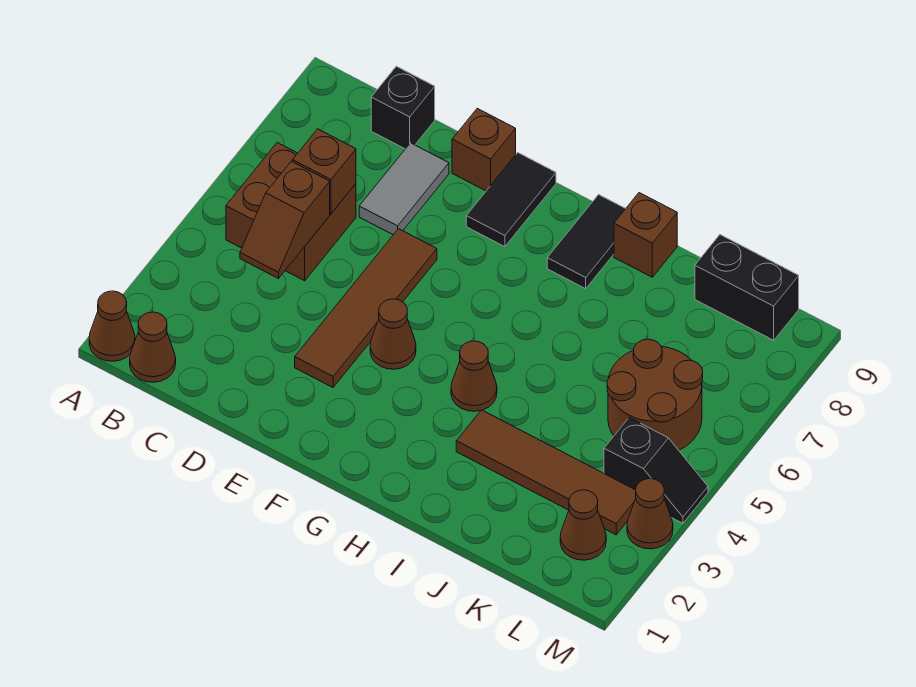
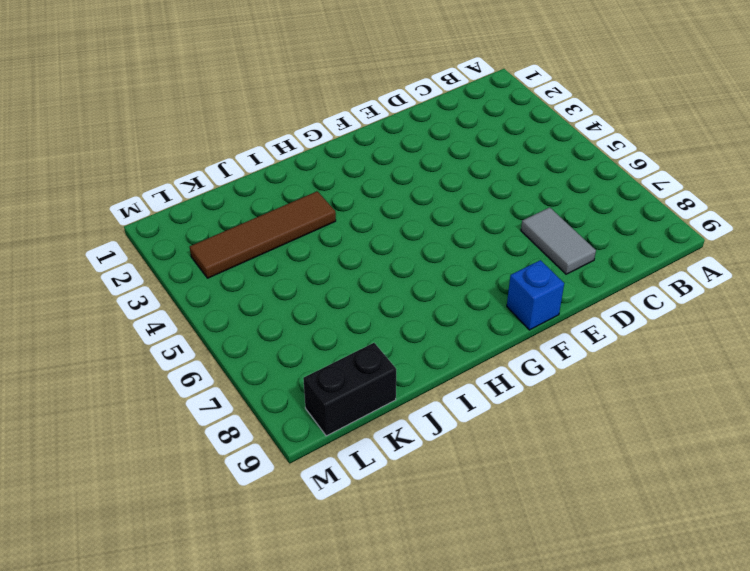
blue 1x1 brick [507,260,564,330] -> black 1x2 tile [466,153,556,247]
none -> brown 1x1 cone [89,291,135,361]
none -> brown 1x1 cone [130,312,176,382]
none -> brown 2x2 brick [226,143,356,281]

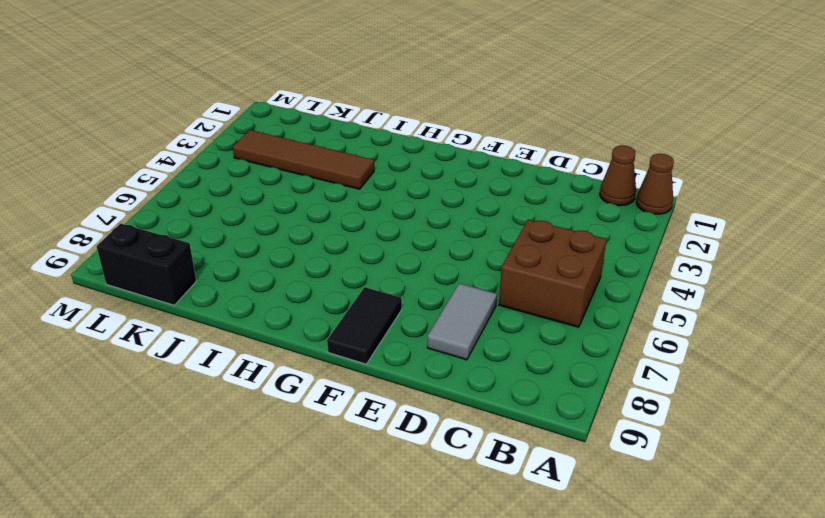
none -> black 1x1 brick [371,66,435,149]
none -> brown 1x4 tile [295,229,437,387]
none -> brown 1x1 brick [452,108,516,191]

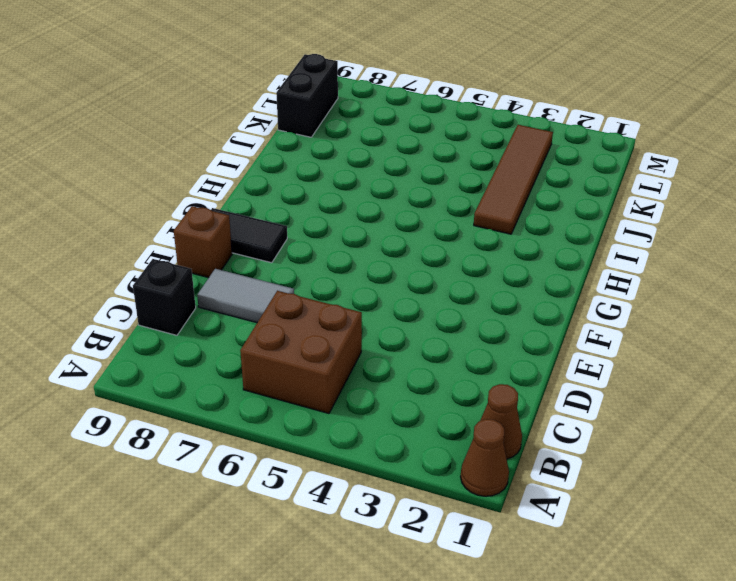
none -> brown 1x4 tile [295,229,437,387]
none -> brown 1x1 cone [370,299,416,369]
none -> brown 1x1 cone [451,341,497,411]

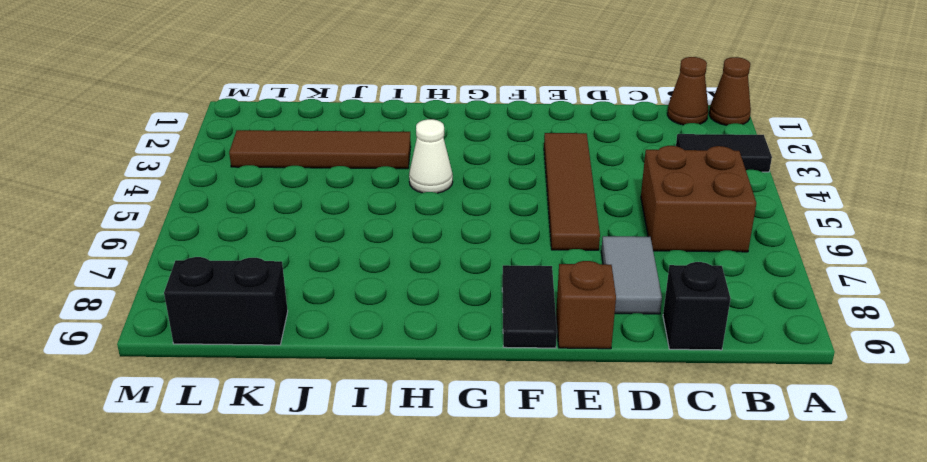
black 1x2 tile [676,134,772,172] -> black 1x2 tile turned to [547,195,626,289]
white 1x1 cone [409,119,453,193] -> brown 1x1 cone [451,341,497,411]
none -> brown 1x1 cone [370,299,416,369]
none -> brown 1x1 brick [614,193,677,277]
none -> brown 2x2 round brick [607,339,703,450]

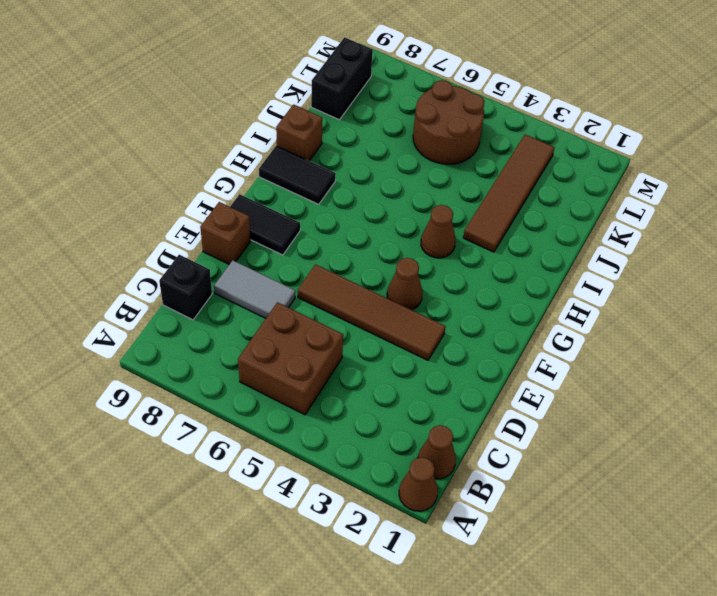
none -> brown 1x1 cone [560,490,606,560]
none -> black 1x2 slope [604,418,708,523]
none -> brown 1x1 cone [627,479,673,549]

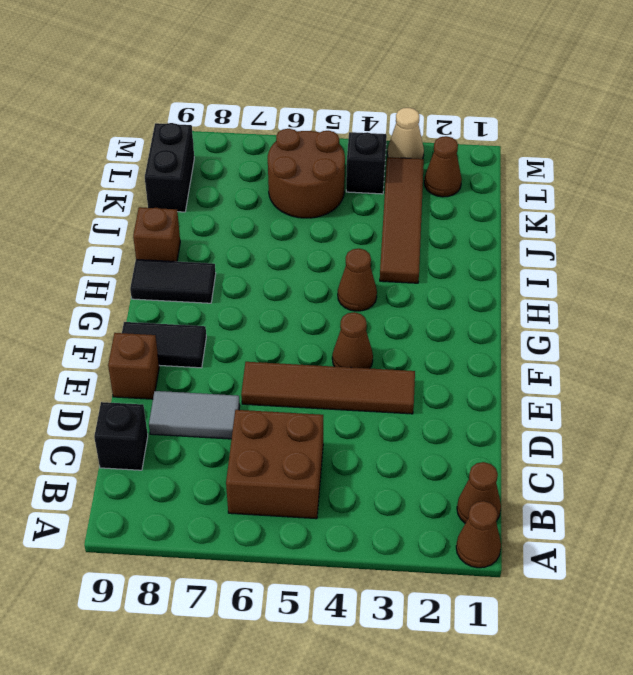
tan 1x1 cone [387,108,424,159] -> brown 1x1 cone [627,479,673,549]
none -> brown 1x2 slope [240,161,330,279]
none -> brown 1x1 brick [293,129,356,214]

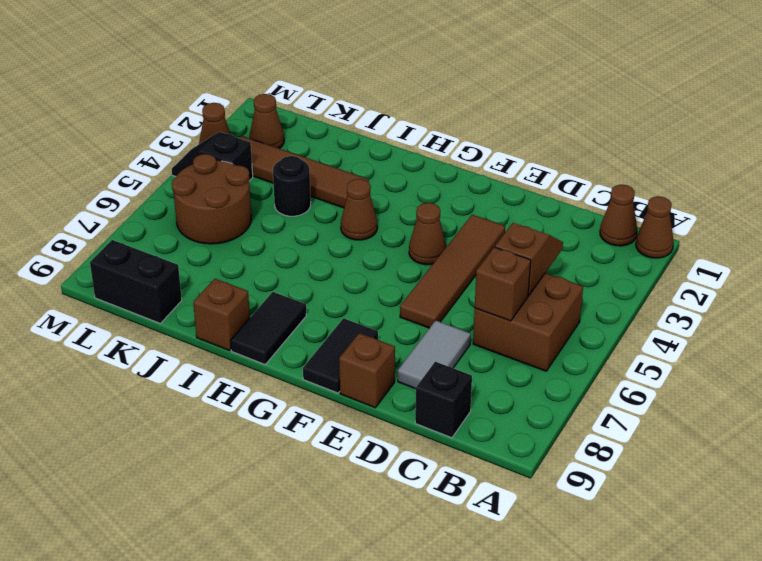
black 1x1 round brick [273,156,311,216] -> none

